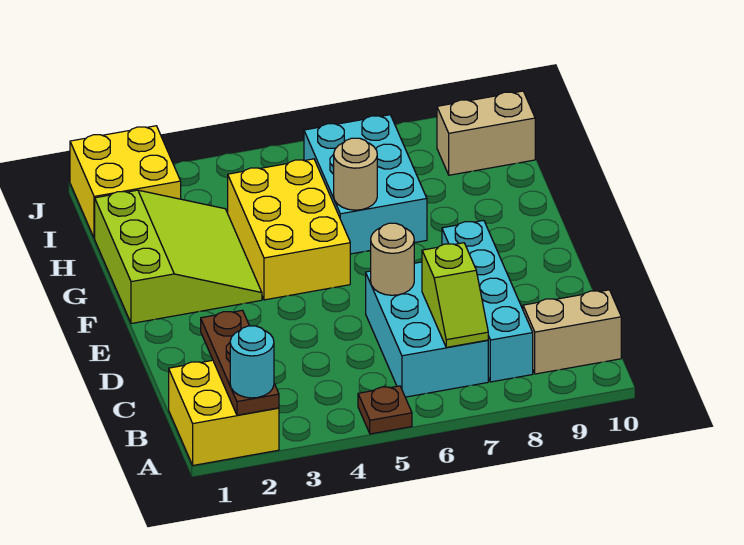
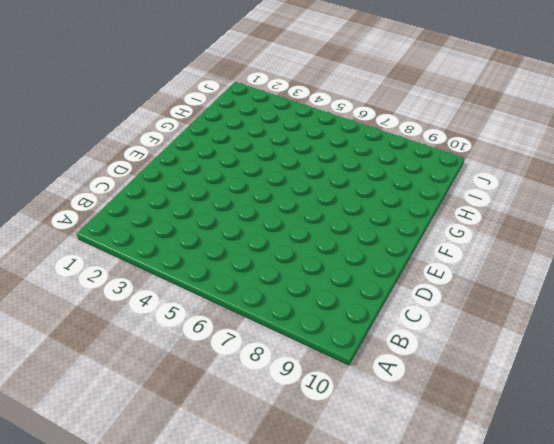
none -> yellow 2x2 brick [169,360,279,465]
none -> brown 1x1 plate [358,386,412,434]
none -> cyan 2x3 brick [366,262,488,397]

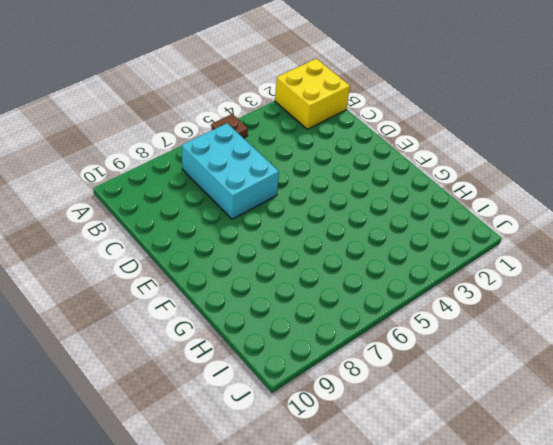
none -> cyan 1x4 brick [442,220,533,382]
none -> tan 1x2 brick [523,290,621,374]
none -> lime 3x3 slope [95,190,262,324]

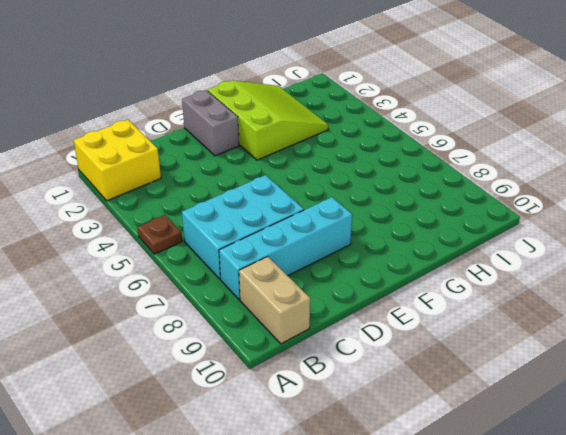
grey 1x2 brick [182,90,239,156] -> none
lime 3x3 slope [208,80,328,160] -> lime 3x3 slope turned to [95,190,262,324]
none -> yellow 2x3 brick [228,159,350,300]
none -> cyan 2x3 brick [304,115,427,254]
none -> yellow 2x2 brick [70,126,181,238]

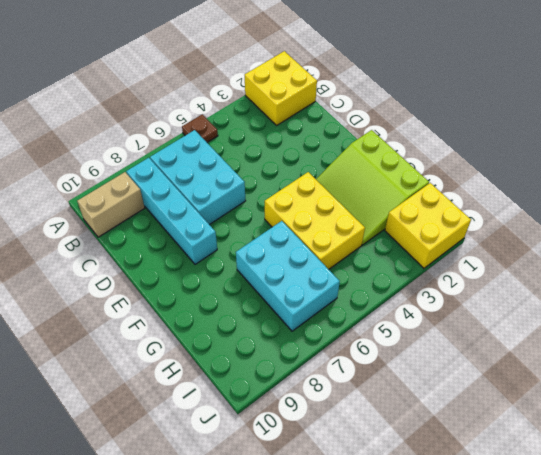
none -> tan 1x2 brick [437,91,535,175]
none -> brown 1x3 plate [201,310,279,415]
none -> lime 1x2 slope [422,243,488,347]

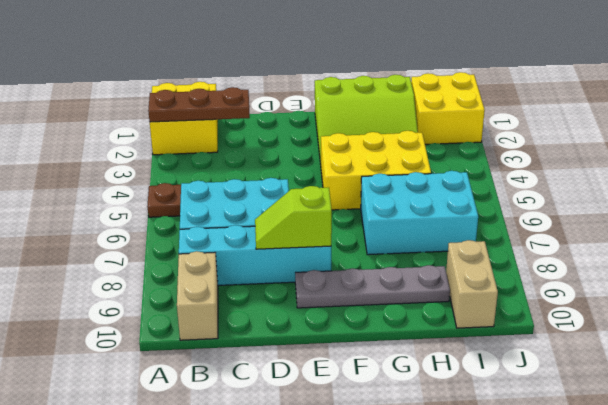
lime 1x2 slope [255,186,332,249] -> lime 1x2 slope moved to [422,243,488,347]
grey 1x4 plate [295,265,450,308] -> none
none -> tan 1x1 round brick [371,223,414,295]
none -> tan 1x1 round brick [334,138,377,210]
none -> cyan 1x1 round brick [230,326,274,398]

